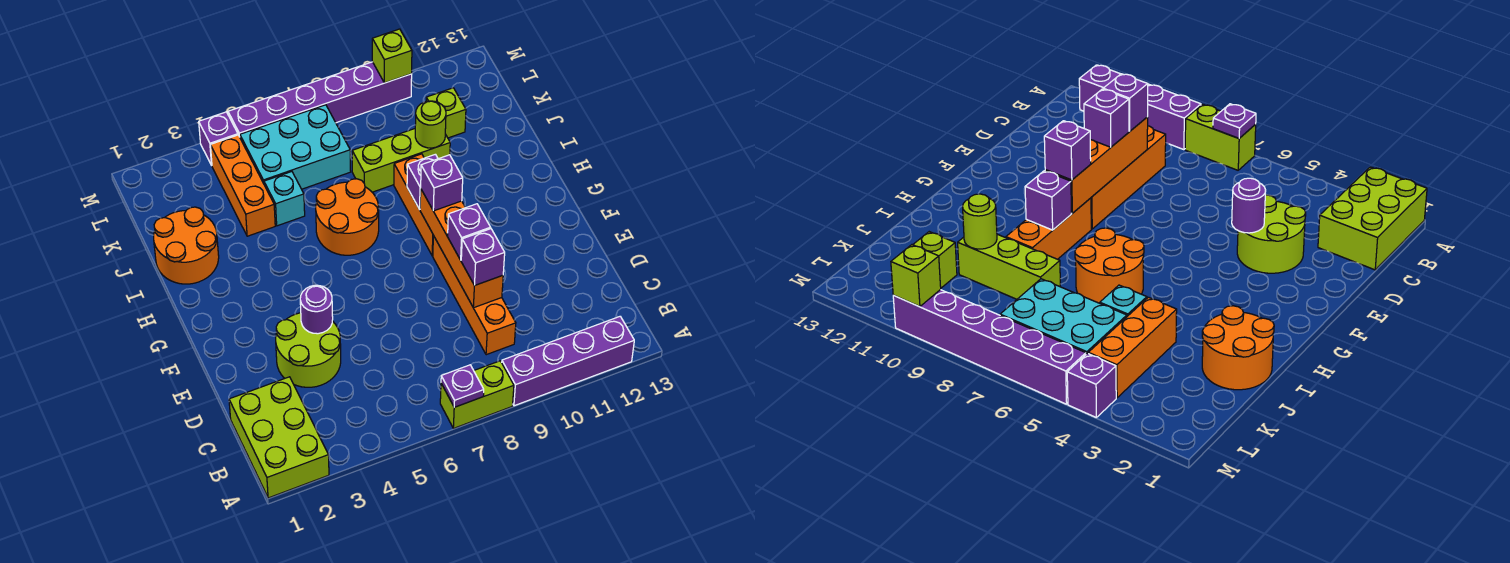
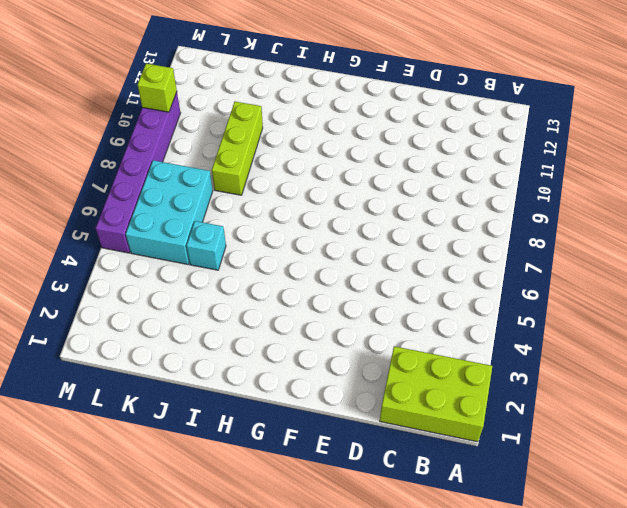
none -> lime 1x2 brick [440,361,514,428]
none -> purple 1x4 brick [502,317,634,406]
none -> orange 1x4 brick [433,236,516,355]

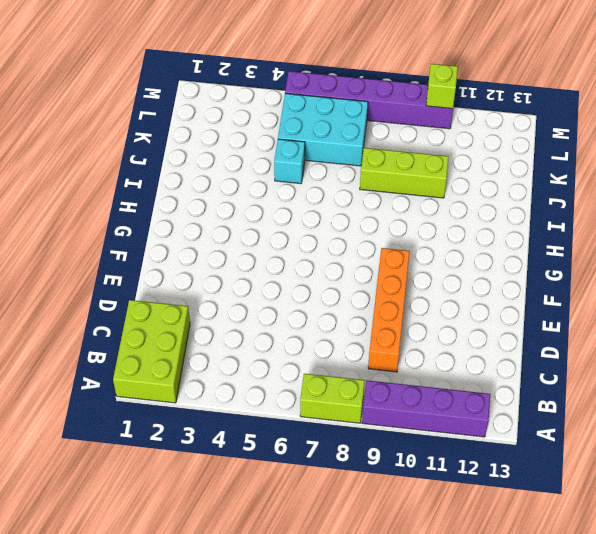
none -> lime 2x2 round brick [276,313,341,387]
none -> orange 1x3 brick [394,154,434,256]
none -> orange 2x2 round brick [316,179,379,255]

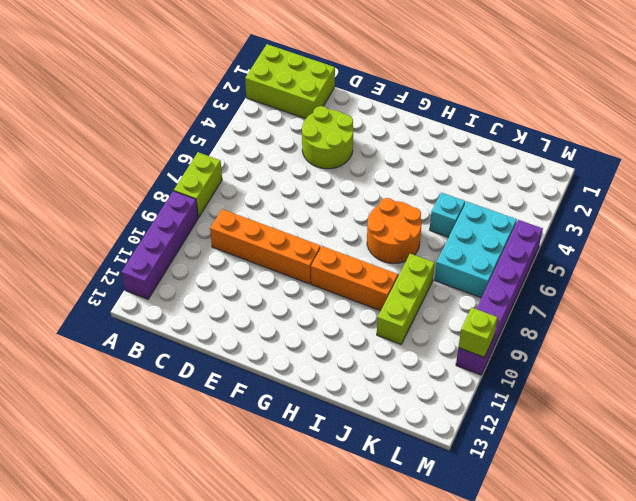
none -> orange 2x2 round brick [154,207,219,284]
none -> orange 1x3 brick [210,135,275,236]
none -> lime 1x1 brick [426,88,466,138]

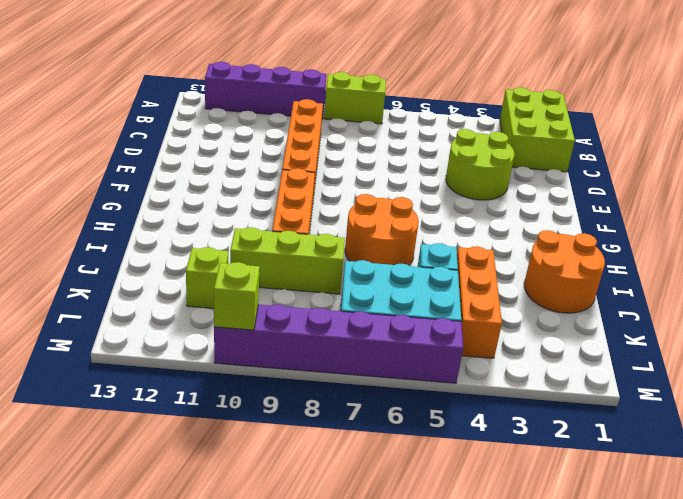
none -> purple 1x1 brick [199,112,238,165]
none -> purple 1x1 plate [441,365,484,407]
none -> orange 1x4 brick [420,190,503,308]

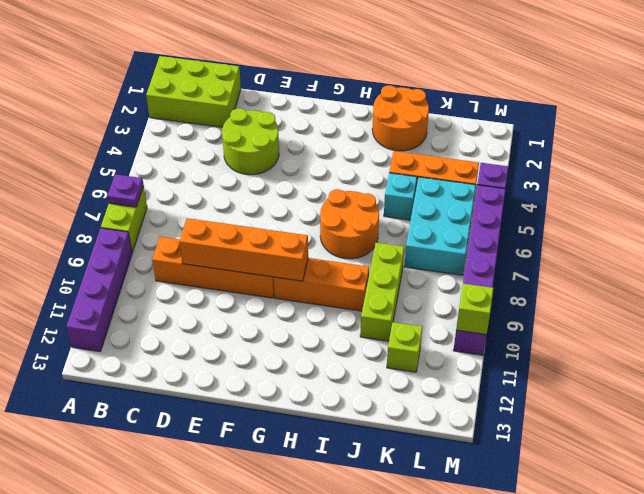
none -> purple 1x1 round brick [300,285,333,334]
none -> purple 1x1 brick [407,154,438,209]
none -> lime 1x1 round brick [415,101,446,148]

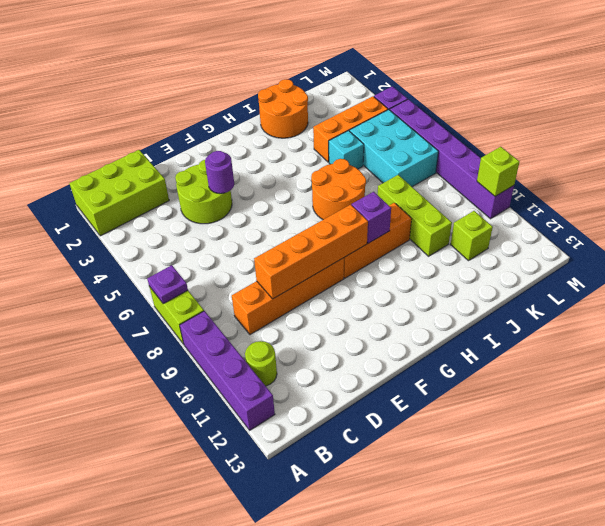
lime 1x1 round brick [245,341,277,386] -> lime 1x1 round brick moved to [415,101,446,148]
none -> purple 1x1 brick [461,229,505,286]
none -> purple 1x1 brick [448,204,491,260]
none -> purple 1x1 brick [421,155,463,211]

